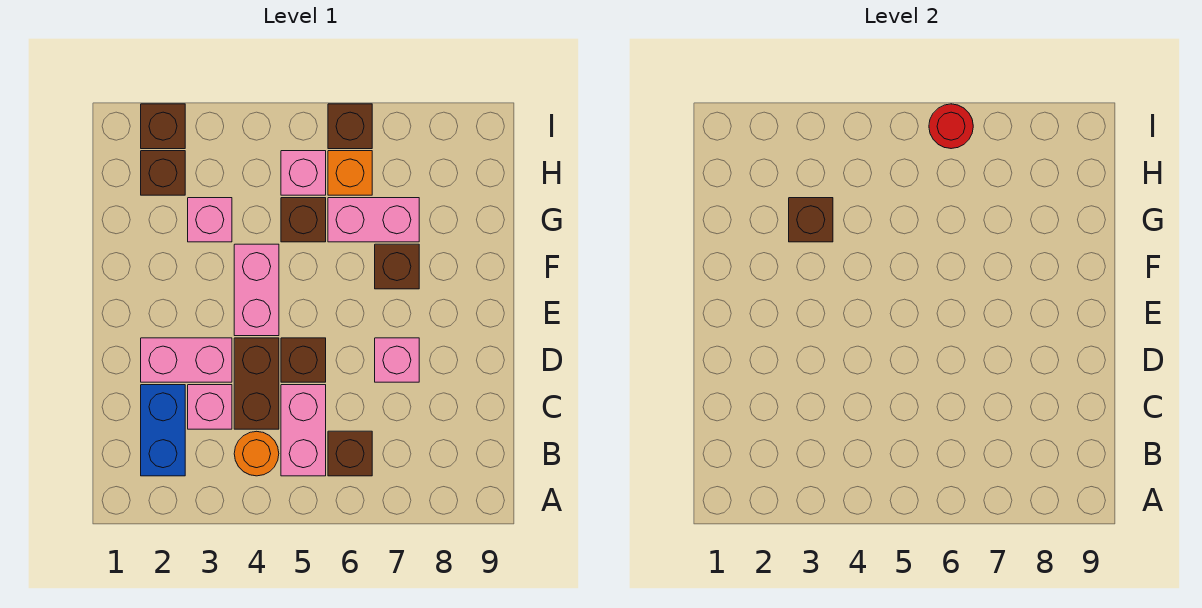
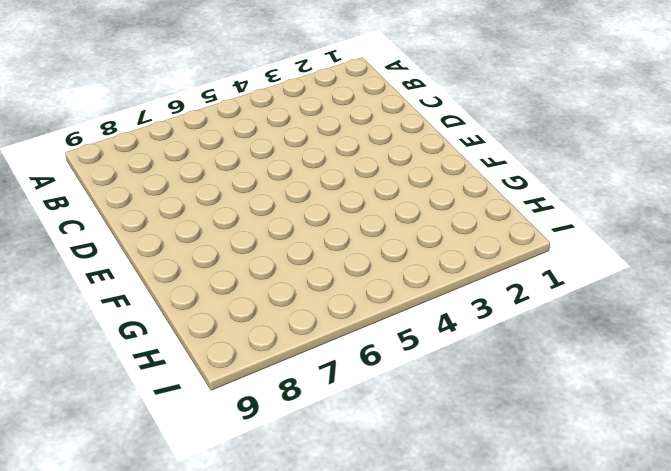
none -> blue 1x2 brick [141,385,185,476]
none -> orange 1x1 round brick [234,431,279,476]
none -> pink 1x2 brick [281,385,326,476]

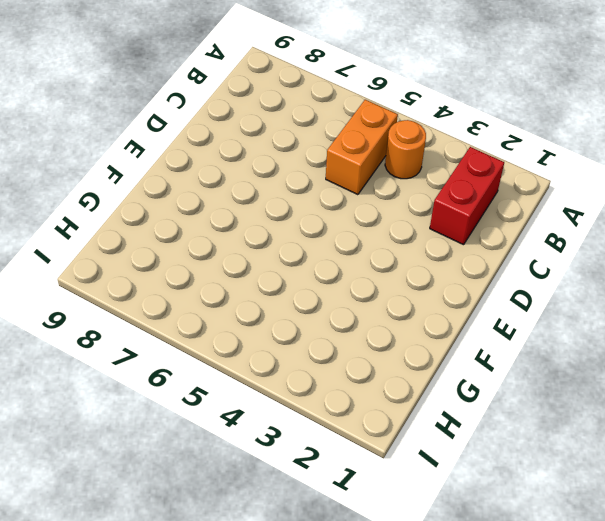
red 1x2 brick [430,147,504,245] -> blue 1x2 brick [141,385,185,476]
orange 1x2 brick [326,100,398,195] -> pink 1x2 brick [281,385,326,476]
none -> brown 1x1 brick [328,431,372,476]
none -> pink 1x1 brick [188,385,232,429]
none -> brown 1x2 brick [234,338,279,429]

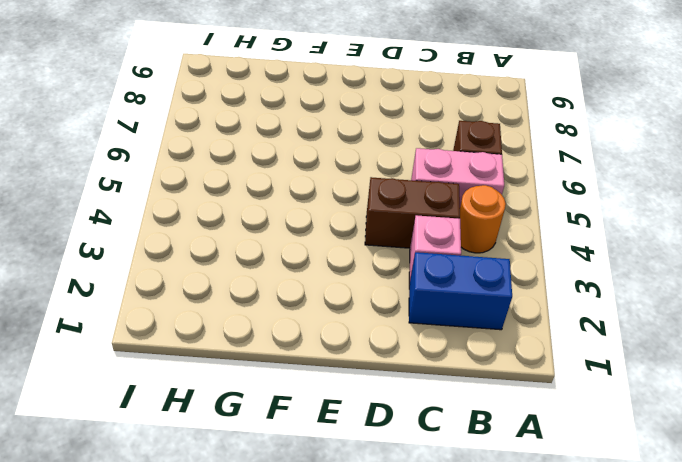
none -> pink 1x2 brick [141,338,232,382]
none -> brown 1x1 brick [281,338,326,382]
none -> pink 1x1 brick [375,338,419,382]

